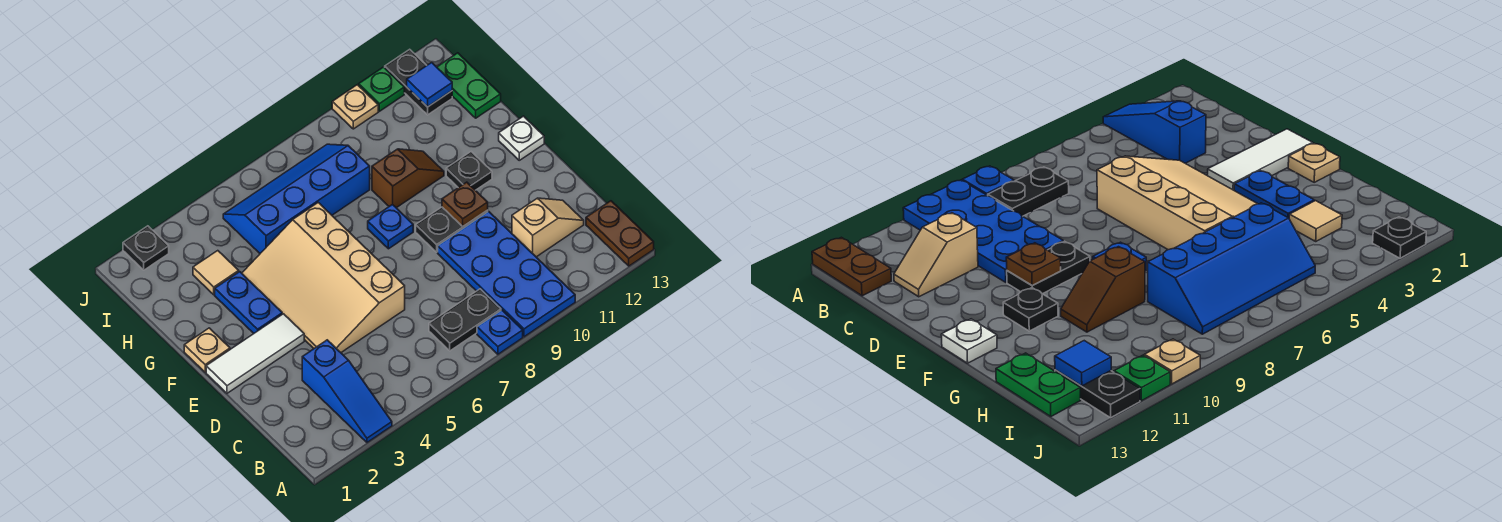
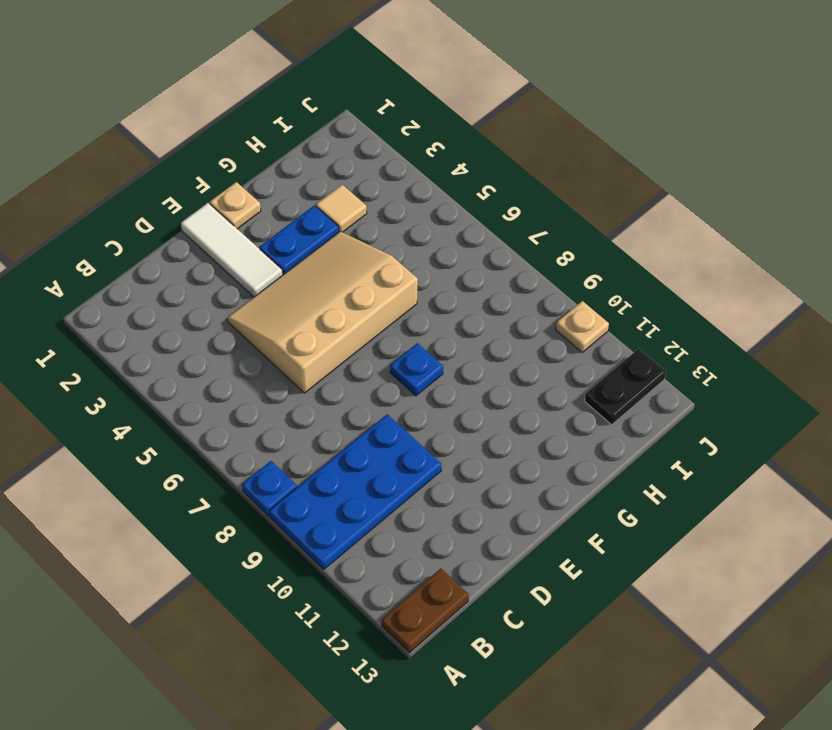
none -> blue 1x3 slope [302,340,392,442]
none -> black 1x2 plate [429,289,501,351]
none -> tan 1x2 slope [512,198,584,257]

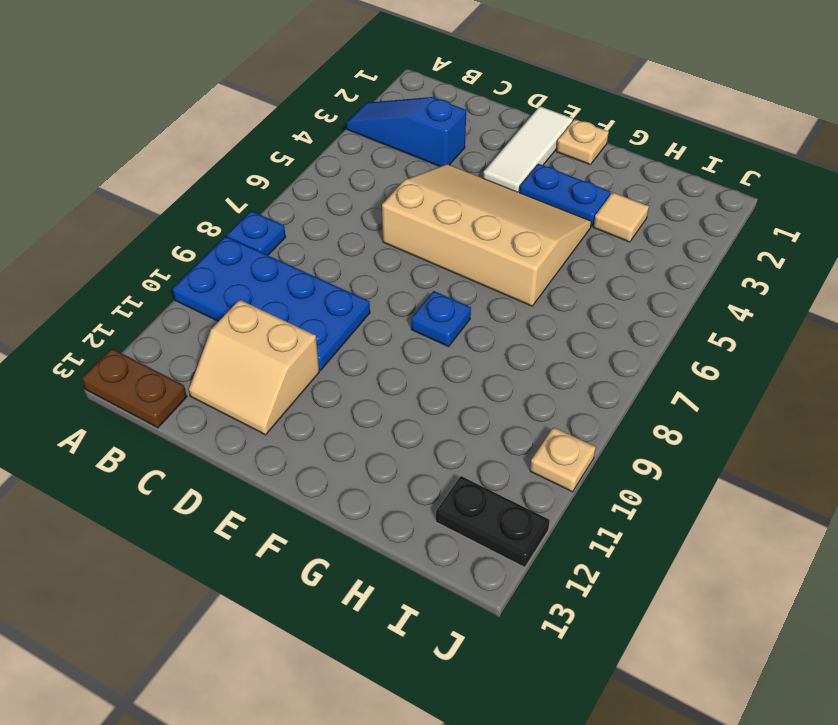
tan 2x2 slope [189,300,319,435] -> tan 1x2 slope [512,198,584,257]
none -> black 1x2 plate [429,289,501,351]
none -> black 1x2 plate [416,207,488,252]
none -> black 1x1 plate [446,152,492,190]

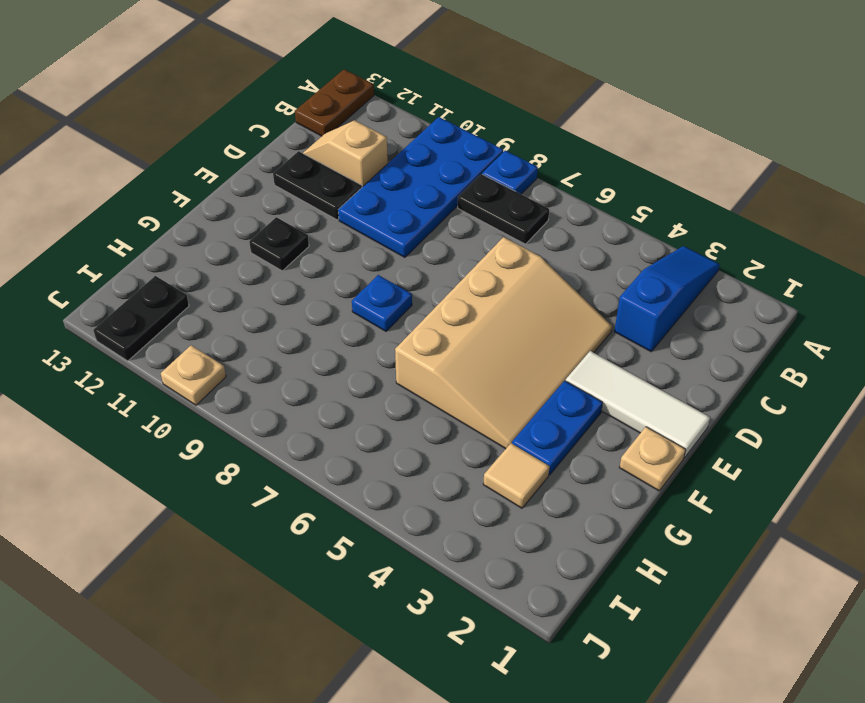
black 1x2 plate [273,151,362,220] -> black 1x2 plate moved to [416,207,488,252]
none -> white 1x1 plate [499,116,544,160]
none -> brown 1x2 slope [372,149,444,208]
none -> blue 2x4 slope [223,144,370,253]

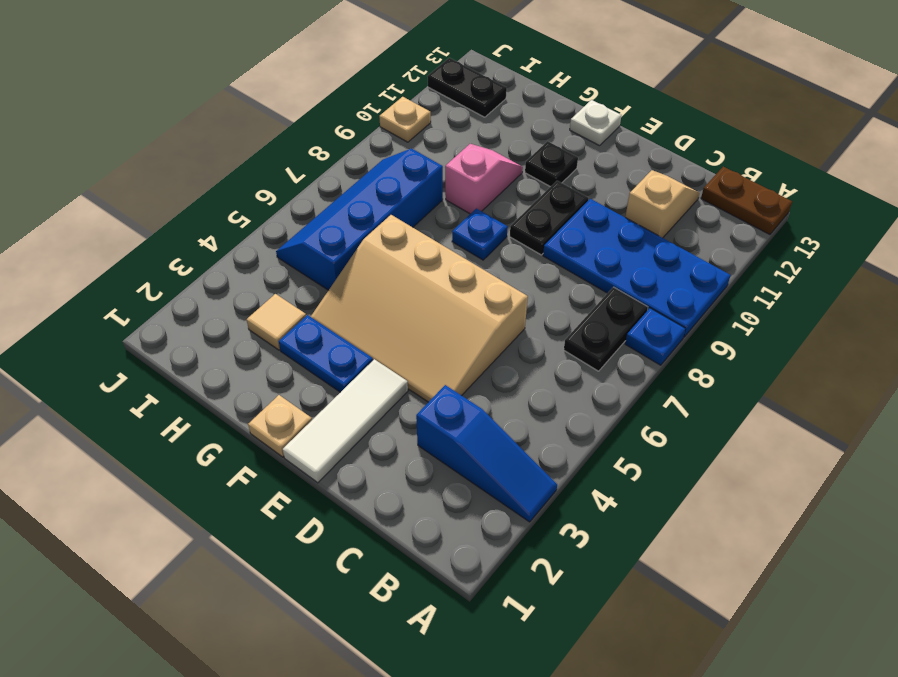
pink 1x2 slope [445,144,523,214] -> brown 1x2 slope [372,149,444,208]
none -> green 1x2 plate [437,53,501,118]
none -> black 1x1 plate [123,226,169,270]
none -> green 1x1 plate [359,67,404,111]

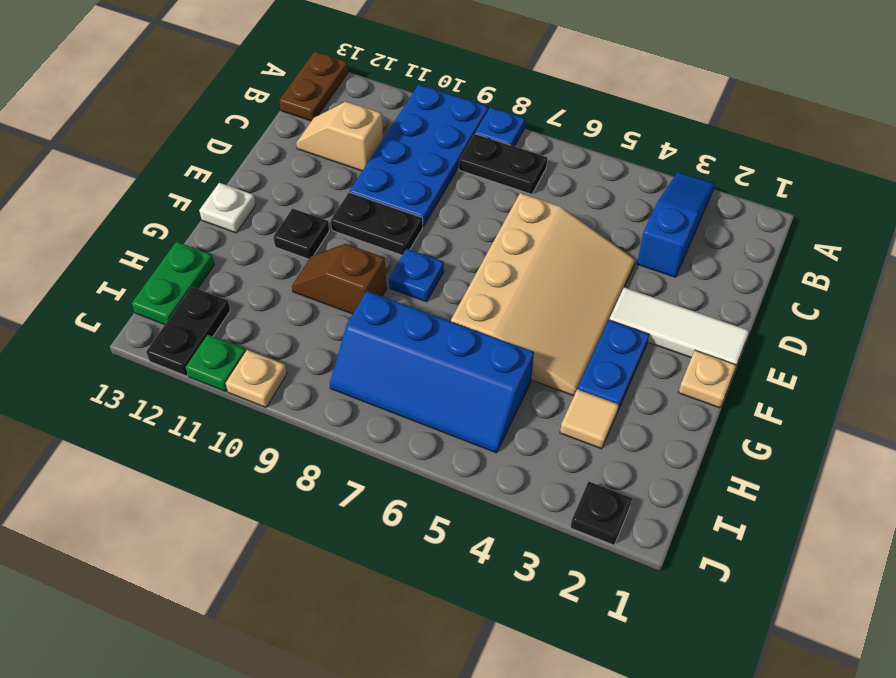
none -> brown 1x1 plate [442,182,488,226]
none -> blue 1x1 tile [407,62,452,107]

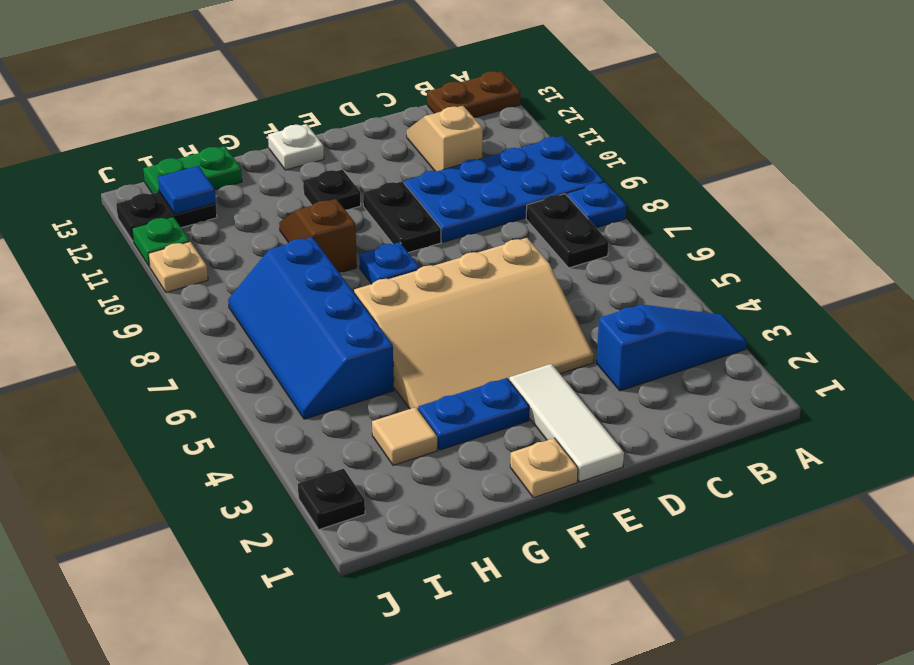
none -> brown 1x1 plate [442,182,488,226]

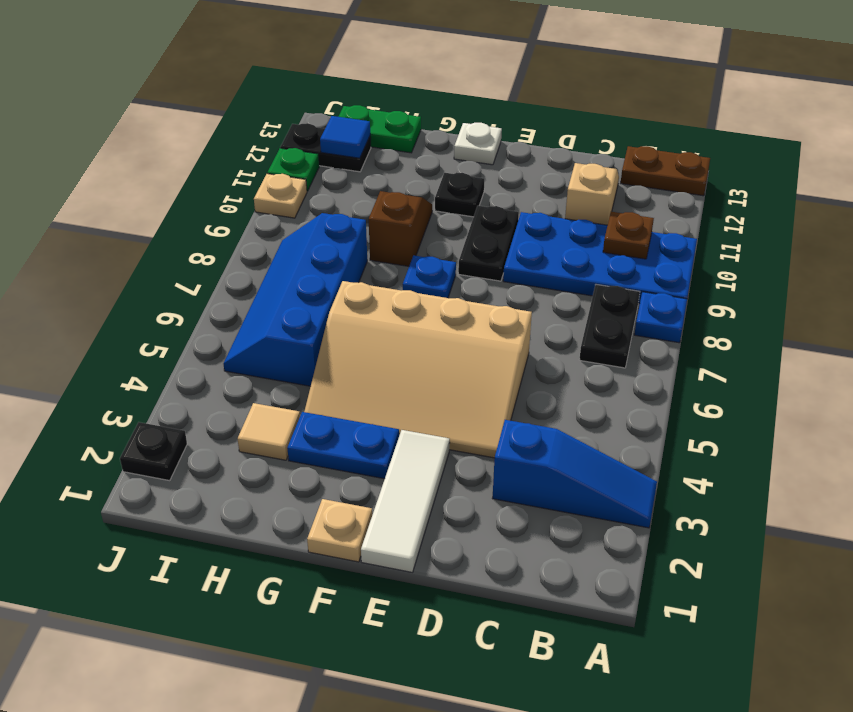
brown 1x1 plate [603,212,654,259] -> brown 1x1 plate moved to [442,182,488,226]

